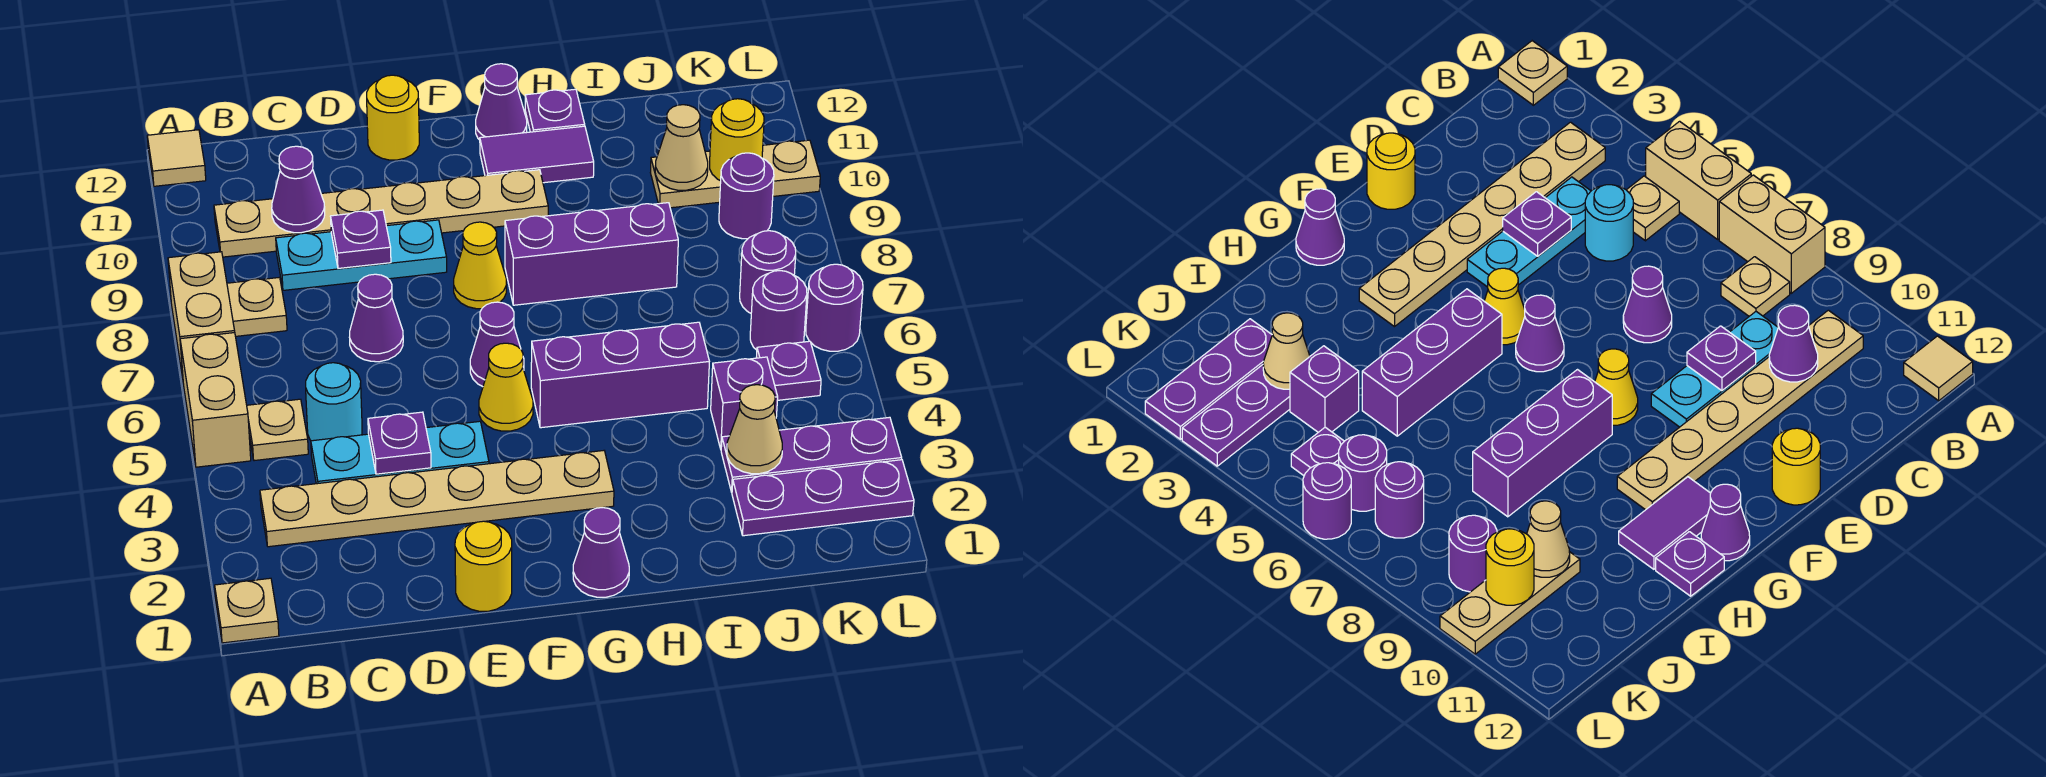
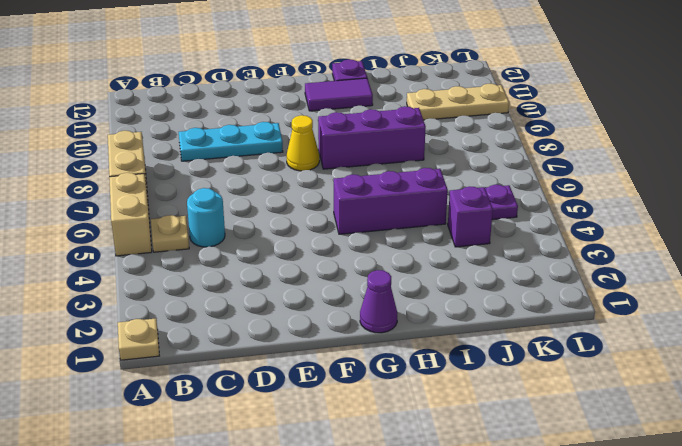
none -> tan 1x1 tile [147,130,206,186]
none -> tan 1x6 plate [260,451,614,547]
none -> tan 1x1 plate [227,277,287,336]
none -> tan 1x6 plate [214,170,548,257]

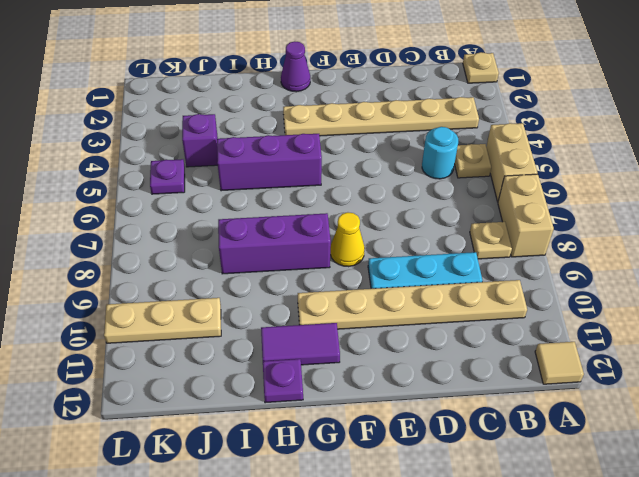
none -> cyan 1x3 plate [311,421,489,484]
none -> purple 1x1 cone [349,274,403,362]
none -> yellow 1x1 round brick [455,521,512,611]
none -> yellow 1x1 round brick [367,75,419,160]

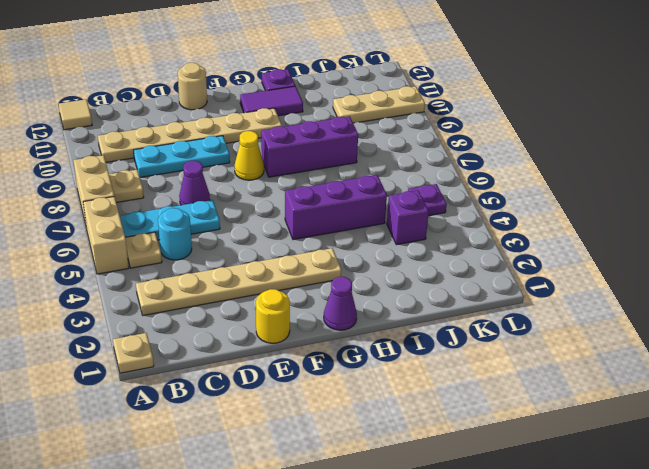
cyan 1x3 plate [120,200,220,240] -> cyan 1x3 plate moved to [311,421,489,484]
tan 1x1 round brick [178,63,207,110] -> yellow 1x1 round brick [367,75,419,160]
none -> yellow 1x1 cone [479,343,533,431]
none -> purple 1x1 cone [470,302,524,387]
none -> purple 1x1 cone [476,64,527,140]
none -> purple 1x3 plate [732,460,914,536]

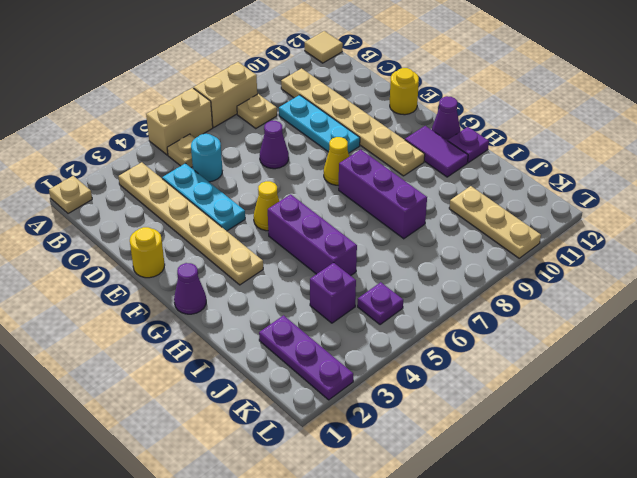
none -> purple 1x1 cone [470,302,524,387]
none -> purple 1x3 plate [721,417,902,492]
none -> purple 1x1 round brick [750,271,807,350]
none -> purple 1x1 round brick [740,231,796,313]

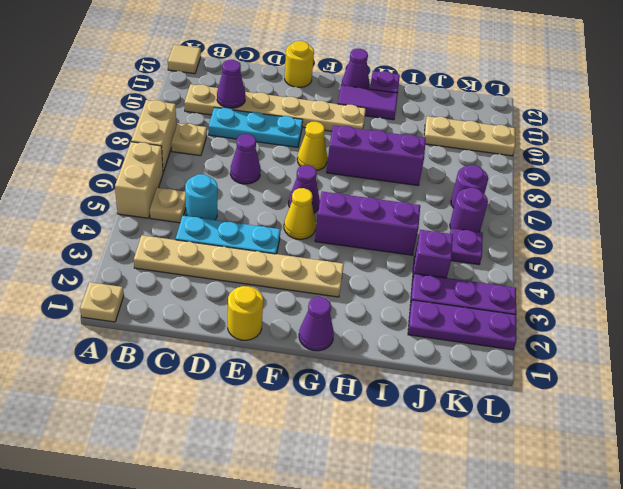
none -> purple 1x1 round brick [719,153,774,239]
none -> purple 1x1 round brick [806,264,863,351]
none -> purple 1x1 plate [368,412,431,474]
none -> purple 1x1 plate [331,210,391,268]

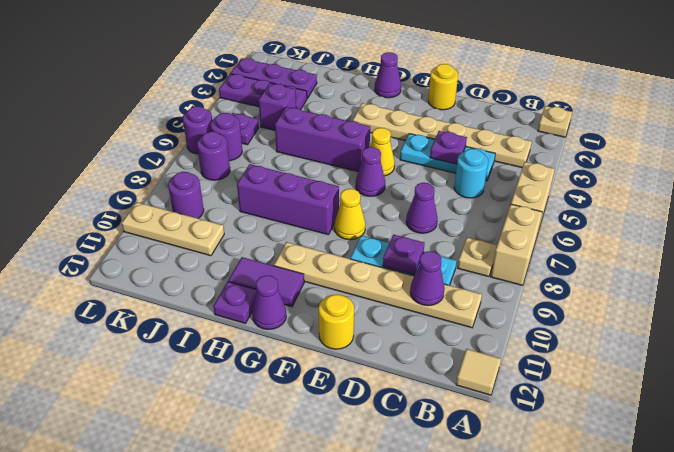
none -> tan 1x1 plate [247,399,308,461]
none -> tan 1x1 cone [727,385,782,474]
none -> tan 1x1 cone [655,105,708,190]
none -> yellow 1x1 round brick [710,99,764,181]

